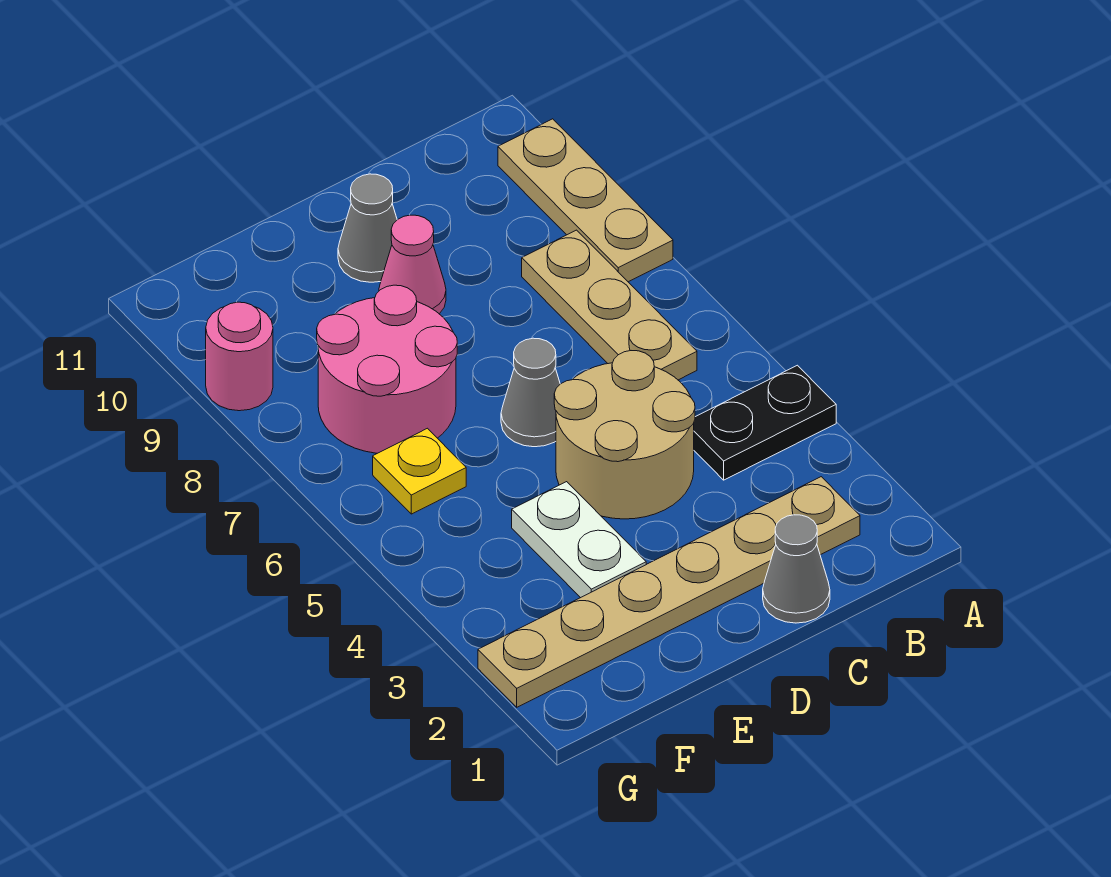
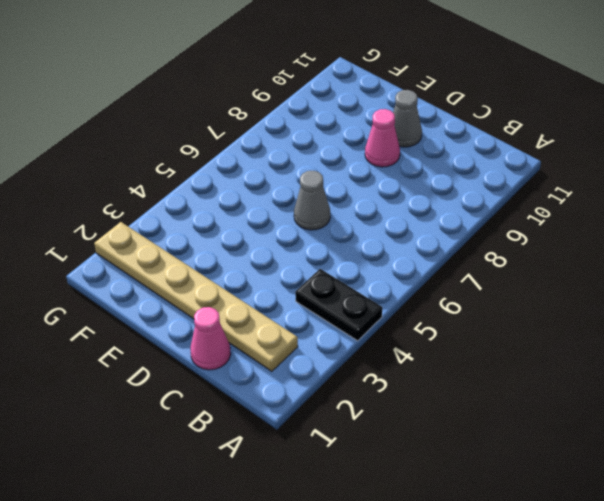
pink 1x1 cone [190,307,231,370] -> grey 1x1 cone [763,515,830,623]
none -> tan 1x3 plate [498,119,673,282]
none -> tan 1x3 plate [522,230,697,380]
none -> tan 2x2 round brick [554,351,695,519]

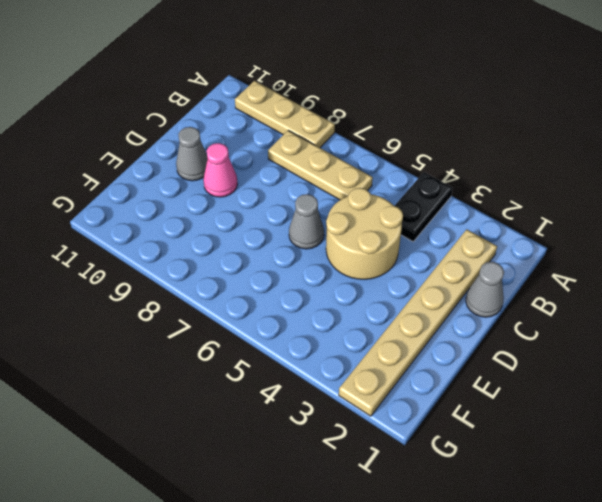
none -> white 1x2 plate [512,482,646,598]
none -> pink 2x2 round brick [317,285,457,453]
none -> yellow 1x1 plate [373,428,466,514]

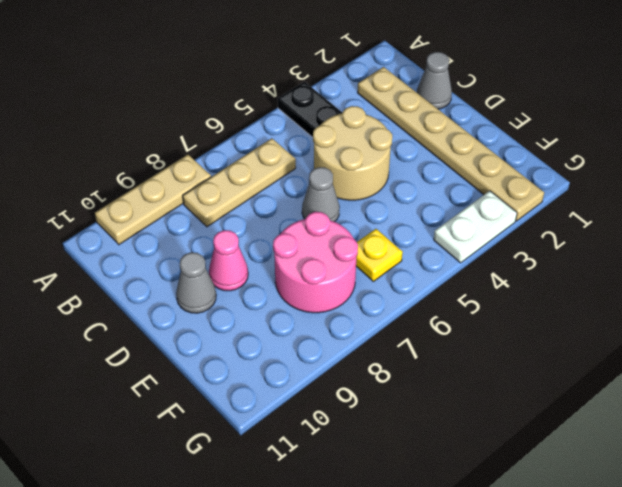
white 1x2 plate [434,191,517,263] -> white 1x2 plate moved to [512,482,646,598]
none -> pink 1x1 round brick [206,302,273,411]

